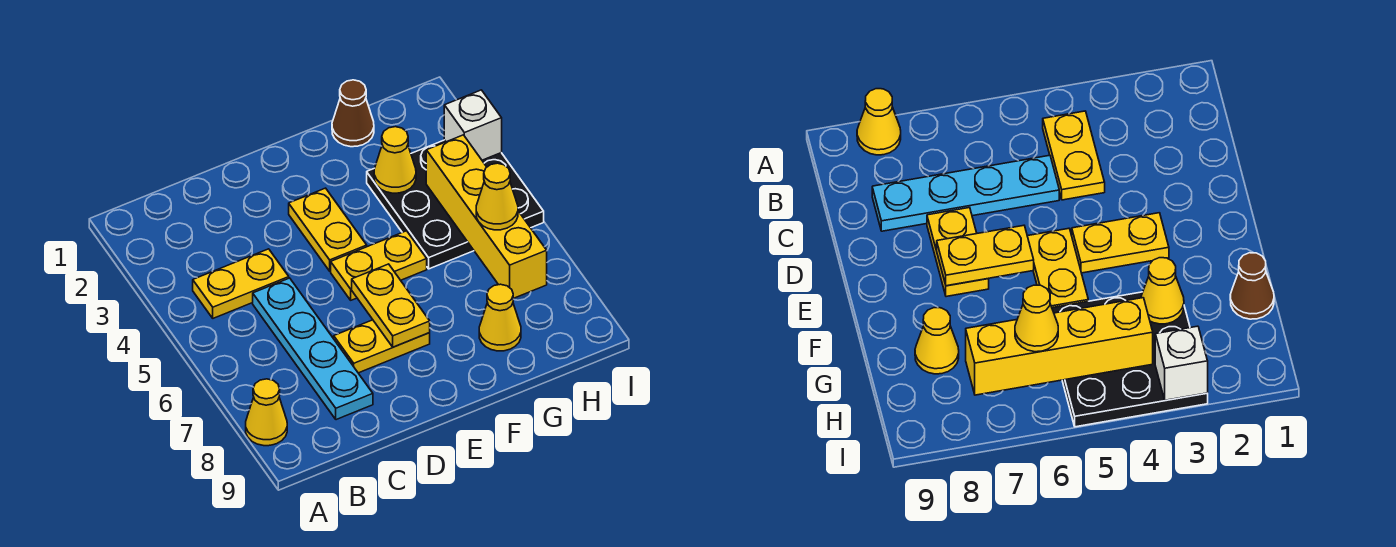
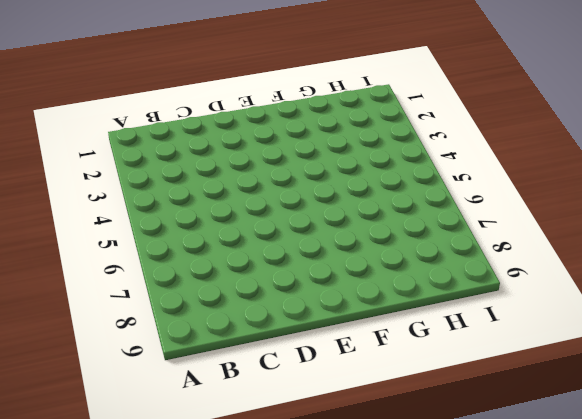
none -> yellow 1x1 cone [246,379,287,446]
none -> yellow 1x2 plate [193,249,289,318]
none -> cyan 1x4 plate [253,278,373,420]

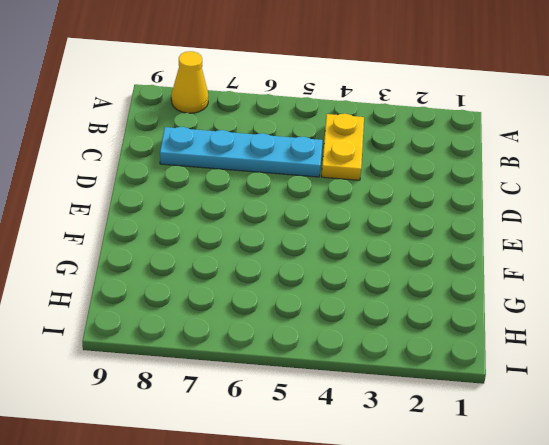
none -> yellow 1x2 plate [334,320,430,373]
none -> yellow 1x2 plate [289,188,367,271]
none -> yellow 1x2 plate [331,231,427,300]

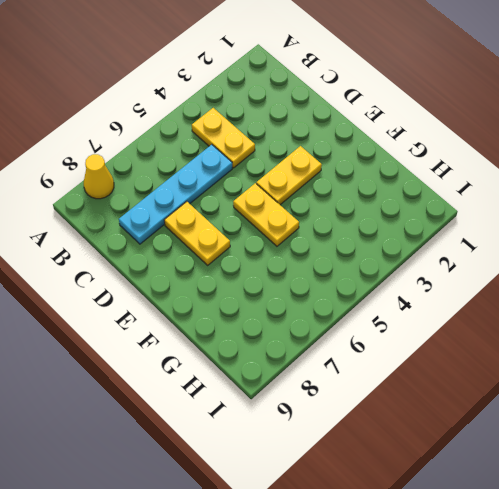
none -> brown 1x1 cone [332,80,374,147]
none -> black 3x3 plate [367,140,544,269]
none -> yellow 1x1 cone [479,284,521,351]

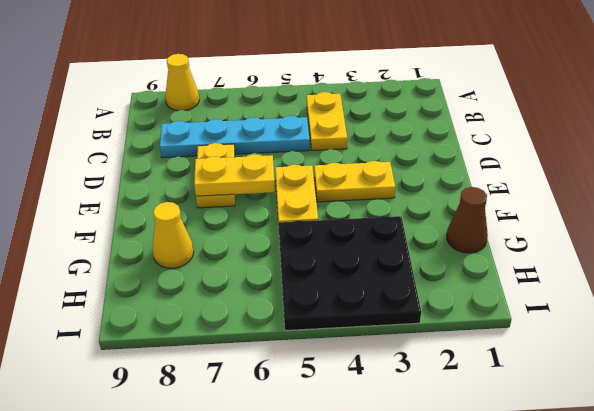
none -> yellow 1x1 cone [374,127,416,193]
none -> yellow 1x4 brick [426,135,547,298]
none -> white 1x1 brick [444,90,502,160]

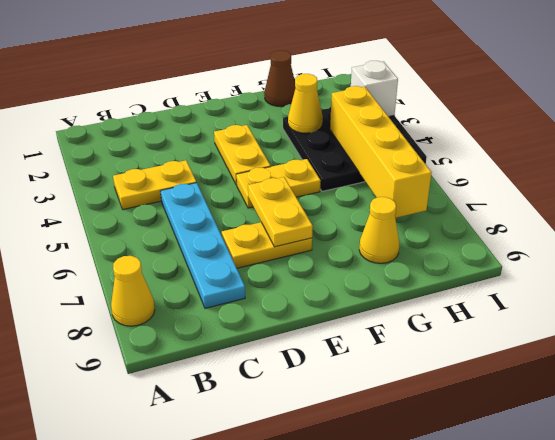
none -> yellow 1x1 cone [476,163,518,230]

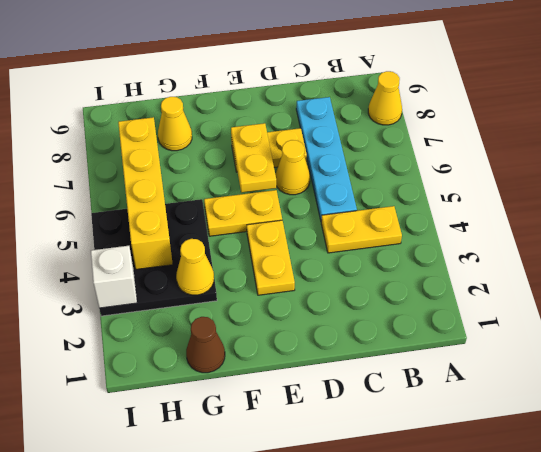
yellow 1x1 cone [275,140,310,195] -> yellow 1x1 cone moved to [476,163,518,230]

